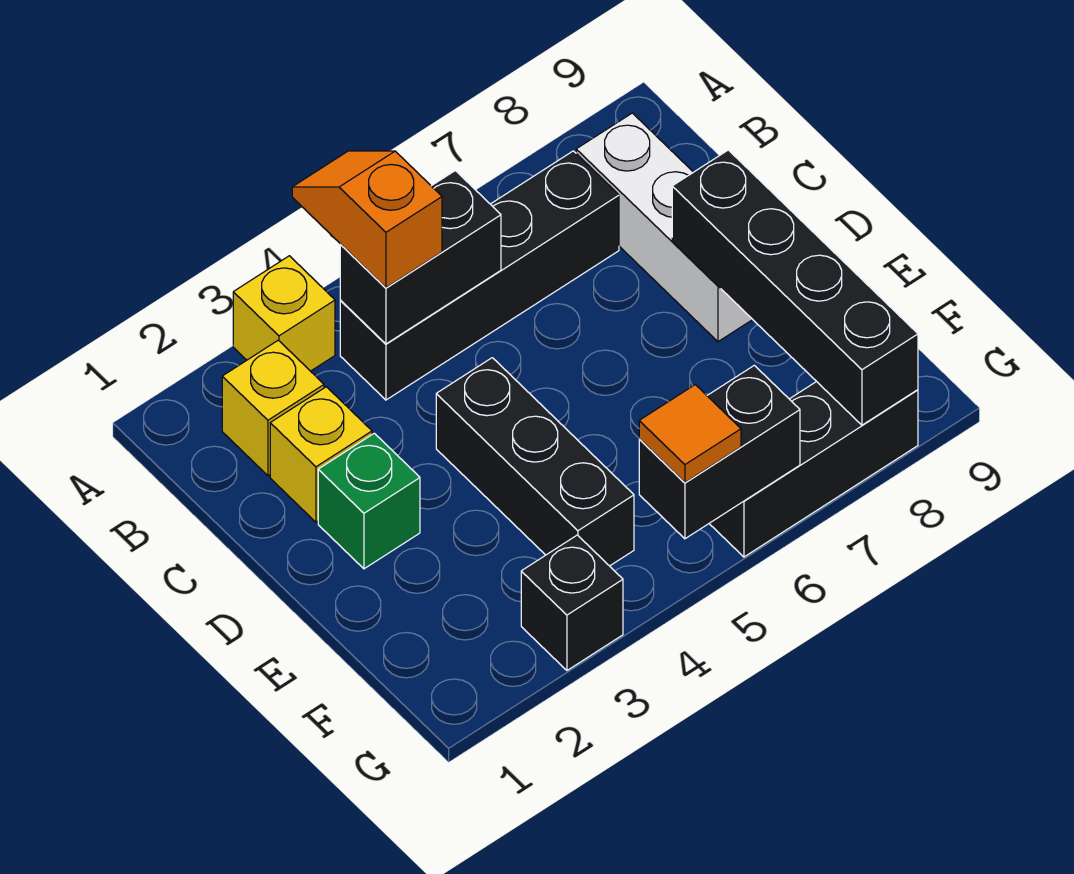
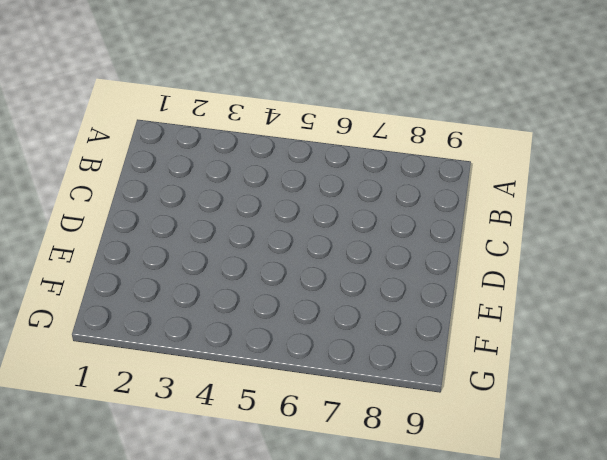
none -> yellow 1x1 brick [233,256,335,371]
none -> yellow 1x1 brick [222,340,324,476]
none -> black 1x4 brick [340,151,619,400]

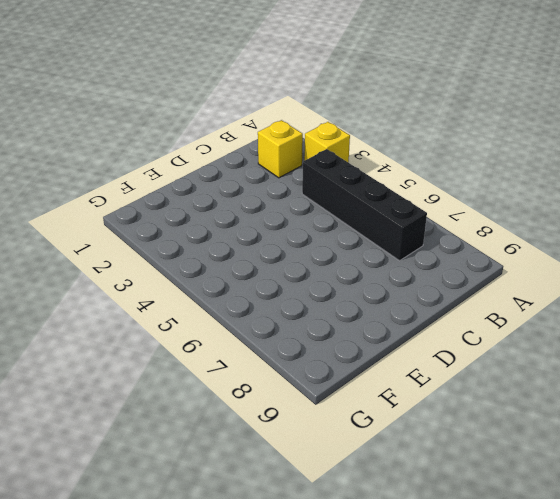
none -> white 1x3 brick [576,113,753,342]
none -> yellow 1x1 brick [270,387,372,522]
none -> green 1x1 brick [318,433,420,569]

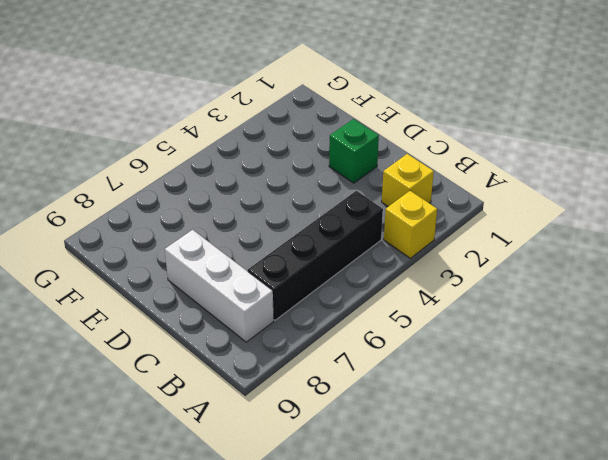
none -> yellow 1x1 brick [270,387,372,522]
none -> black 1x3 brick [436,358,634,566]
none -> black 1x1 brick [521,535,623,670]

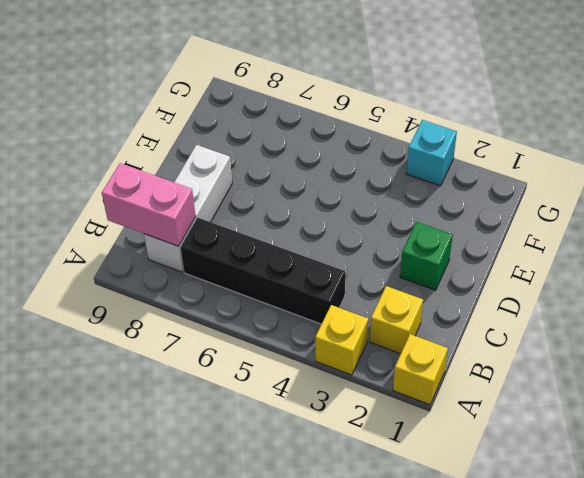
yellow 1x1 brick [393,334,448,405] -> yellow 1x1 brick moved to [270,387,372,522]
pink 1x2 brick [102,163,196,246] -> none
cyan 1x1 brick [406,120,457,186] -> black 1x1 brick [521,535,623,670]
none -> black 1x3 brick [436,358,634,566]
none -> black 1x3 brick [709,381,918,557]
none -> black 1x2 brick [340,171,501,344]

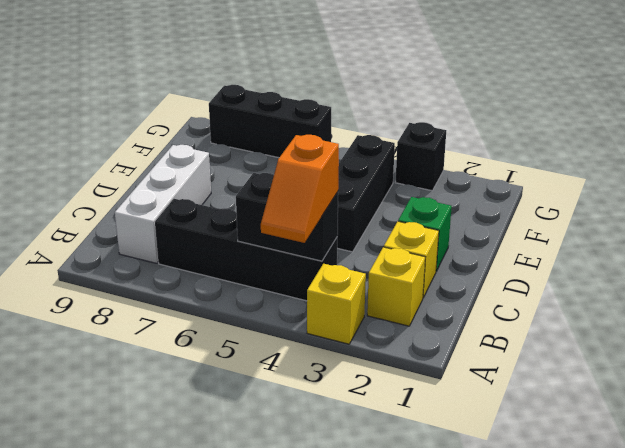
none -> black 1x4 brick [672,150,918,425]
none -> black 1x2 brick [639,365,800,539]
none -> orange 1x1 tile [639,385,741,483]

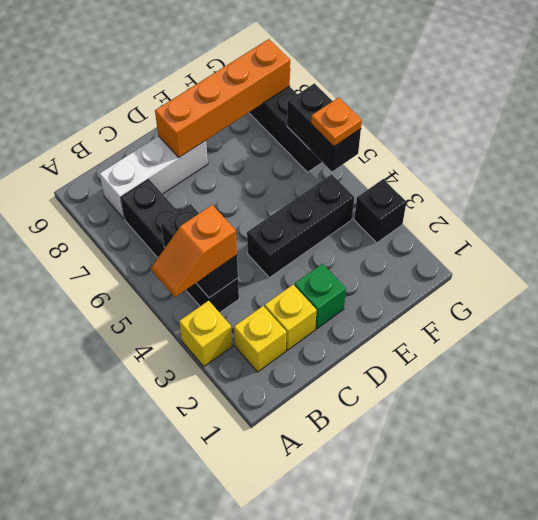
orange 1x4 brick [155,39,290,157] -> black 1x4 brick [672,150,918,425]
orange 1x1 plate [311,97,362,146] -> orange 1x1 tile [639,385,741,483]

